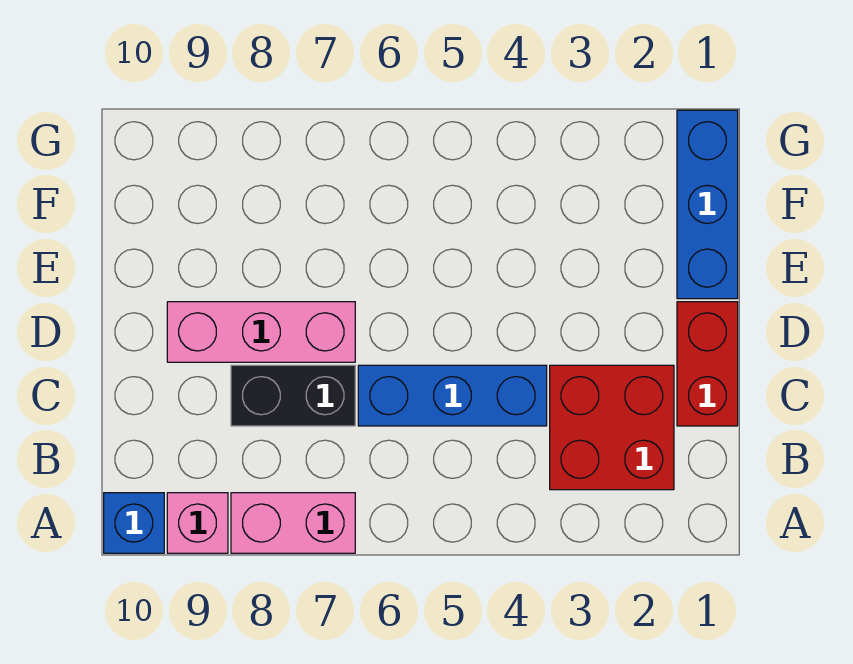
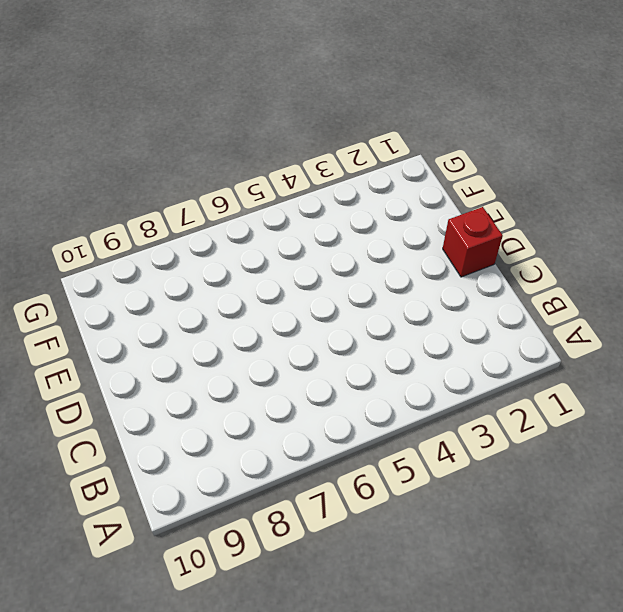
red 1x1 brick [443,207,503,277] -> red 1x2 brick [677,302,738,426]
none -> pink 1x2 brick [231,493,355,553]
none -> pink 1x1 brick [167,493,228,553]

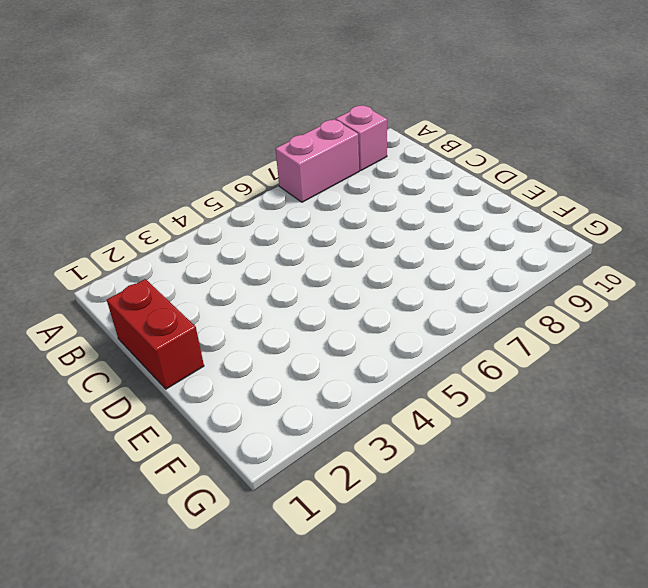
none -> blue 1x1 brick [104,493,164,553]
none -> red 2x2 brick [550,365,674,490]

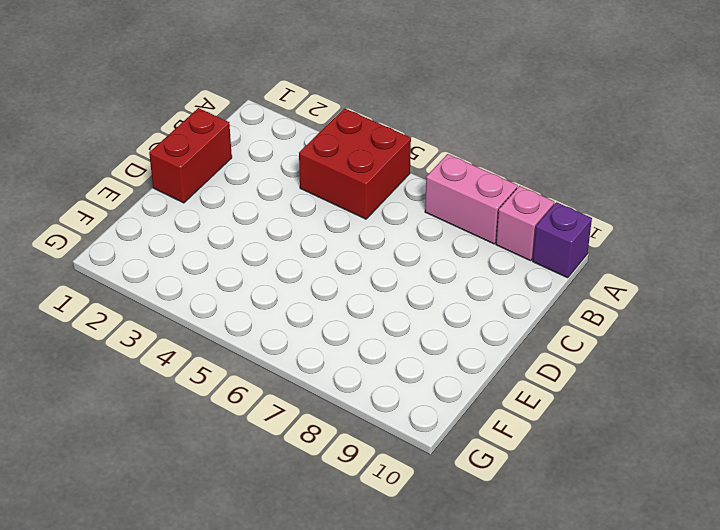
red 2x2 brick [299,108,411,219] -> red 2x2 brick moved to [550,365,674,490]
purple 1x1 brick [533,202,592,278] -> blue 1x1 brick [104,493,164,553]
none -> blue 1x3 brick [358,365,547,426]
none -> black 1x2 brick [231,365,355,426]

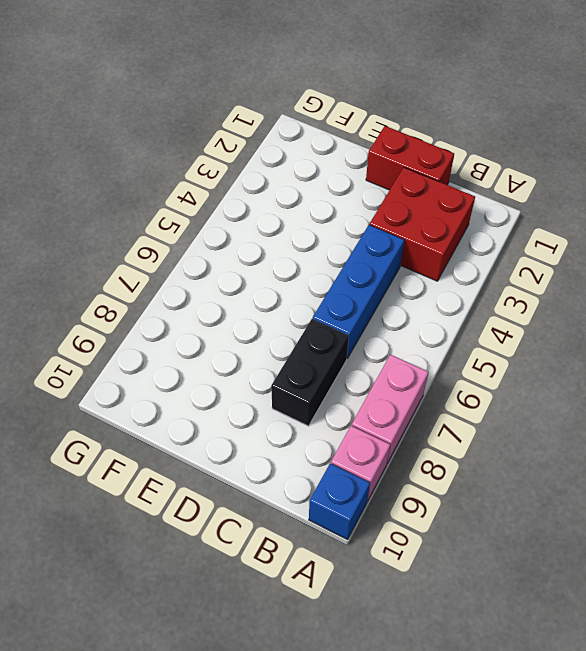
none -> pink 1x3 brick [167,302,355,362]
none -> blue 1x3 brick [677,110,738,299]

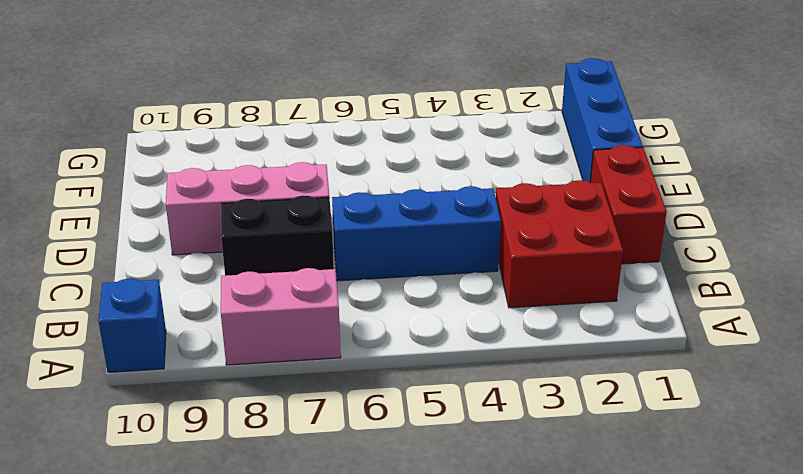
none -> pink 1x1 brick [167,493,228,553]

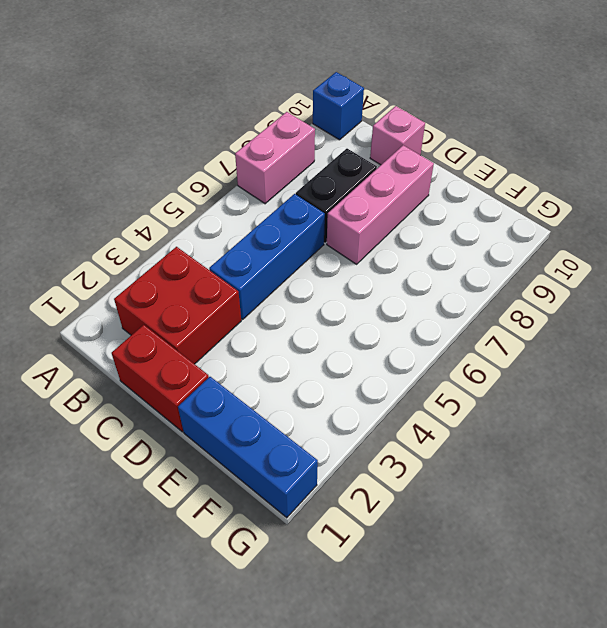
pink 1x1 brick [370,106,425,165] -> pink 1x1 brick moved to [167,493,228,553]

